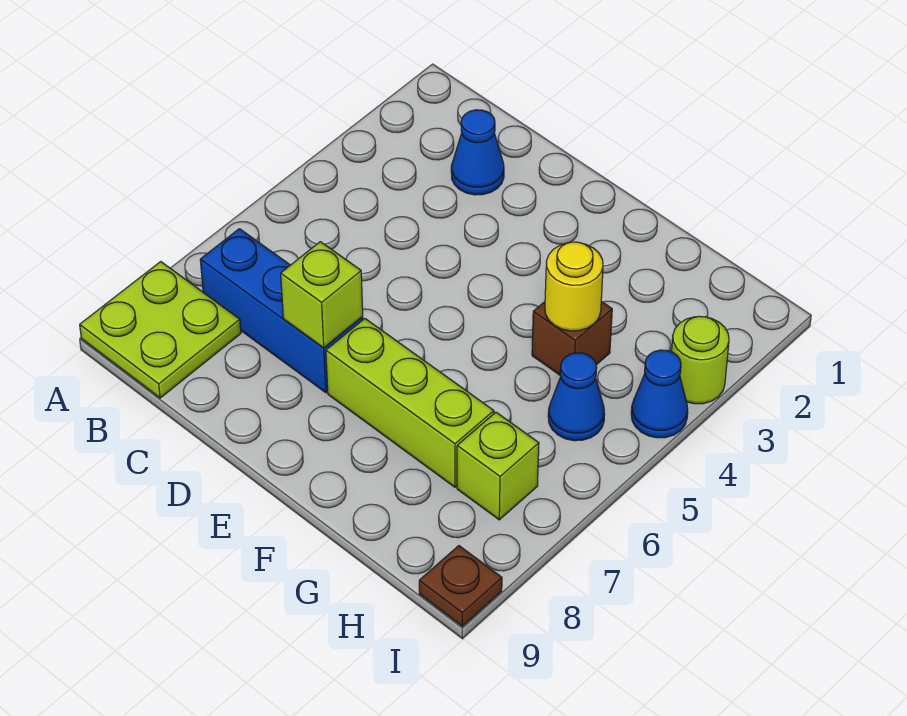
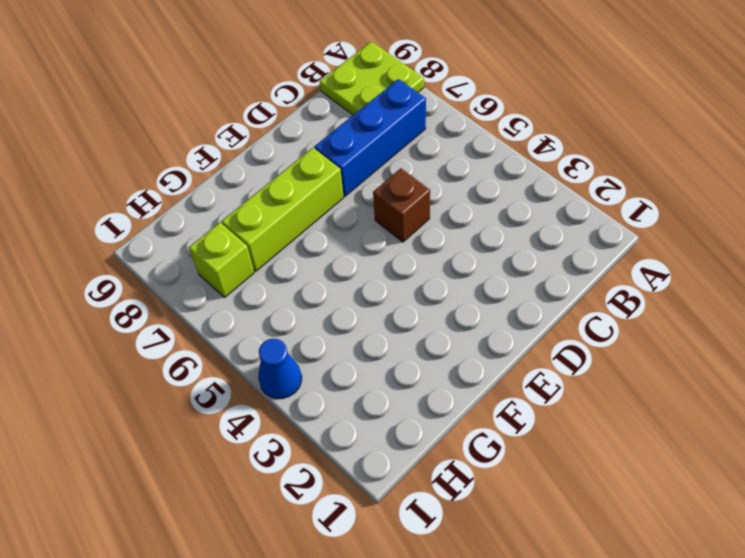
brown 1x1 brick [373,168,430,242] -> brown 1x1 brick moved to [532,301,612,375]
none -> blue 1x1 cone [451,110,504,195]
none -> blue 1x1 cone [548,353,605,441]
none -> lime 1x1 round brick [672,316,729,404]

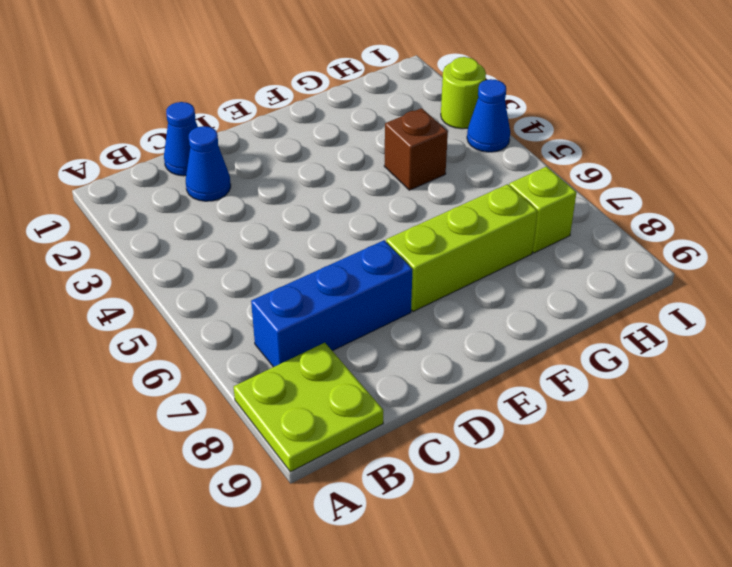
blue 1x1 cone [164,102,198,176] -> blue 1x1 cone moved to [548,353,605,441]
none -> brown 1x1 plate [419,546,502,626]
none -> lime 1x1 brick [281,242,363,348]
none -> yellow 1x1 round brick [545,242,603,331]

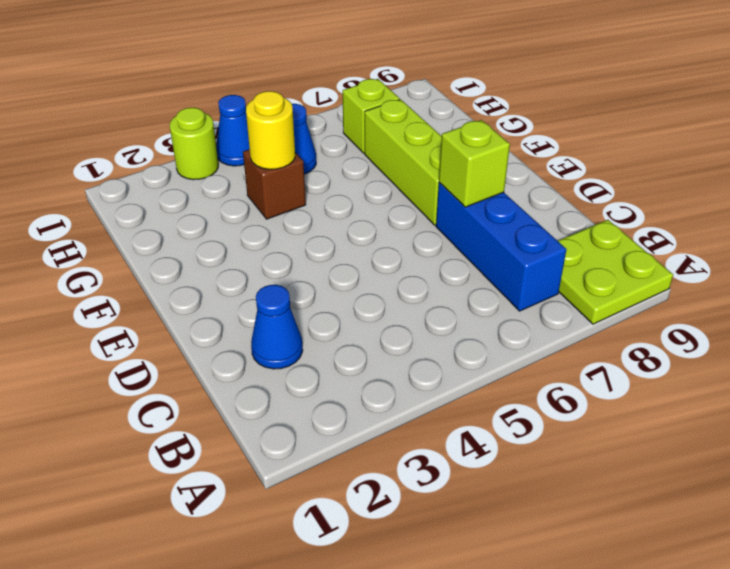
none -> brown 1x1 plate [419,546,502,626]

